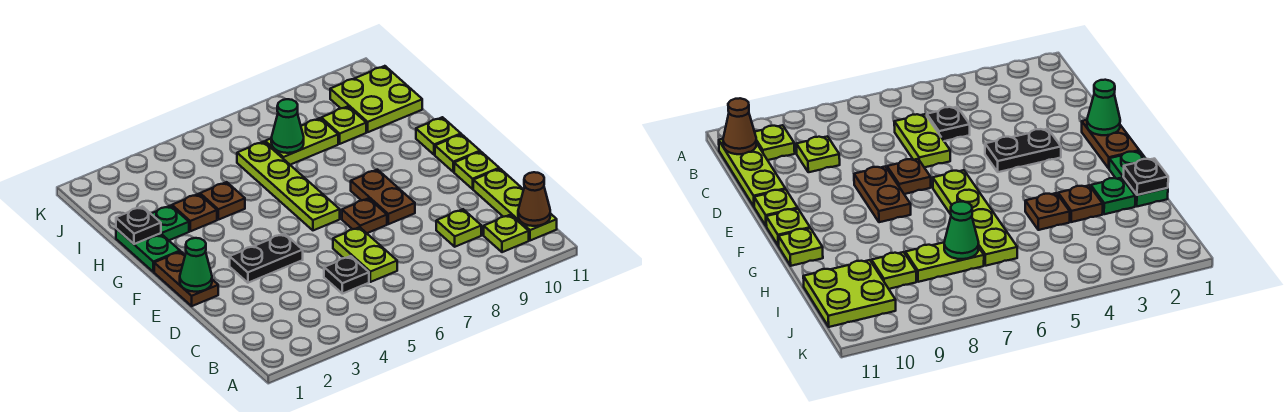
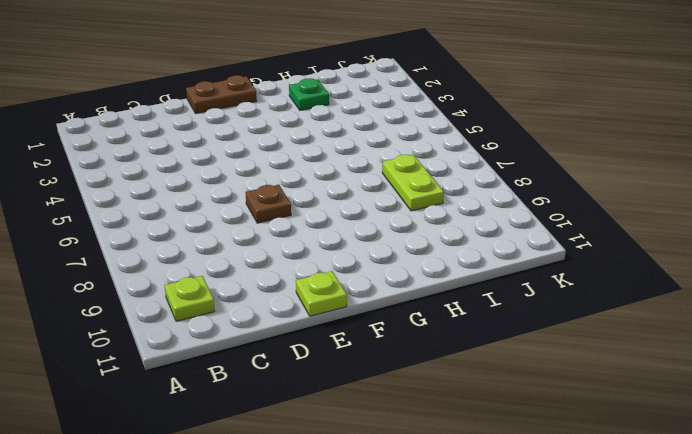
none -> lime 1x3 plate [473,169,557,241]
none -> black 1x1 plate [324,256,369,294]
none -> lime 1x2 plate [333,227,397,282]

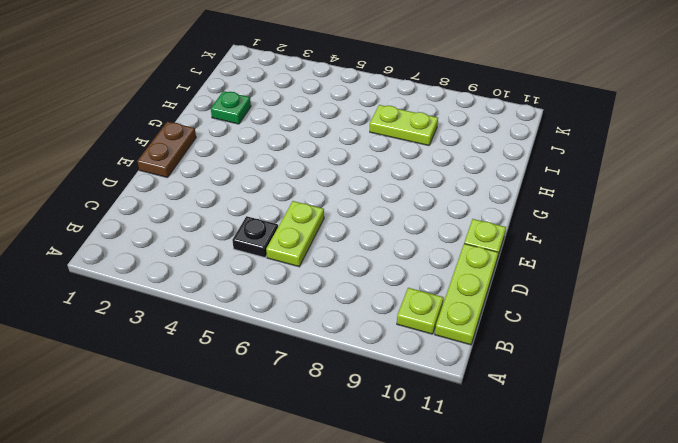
none -> lime 1x1 plate [436,209,481,247]
none -> black 1x2 plate [230,233,303,283]
none -> brown 1x1 plate [342,198,387,233]

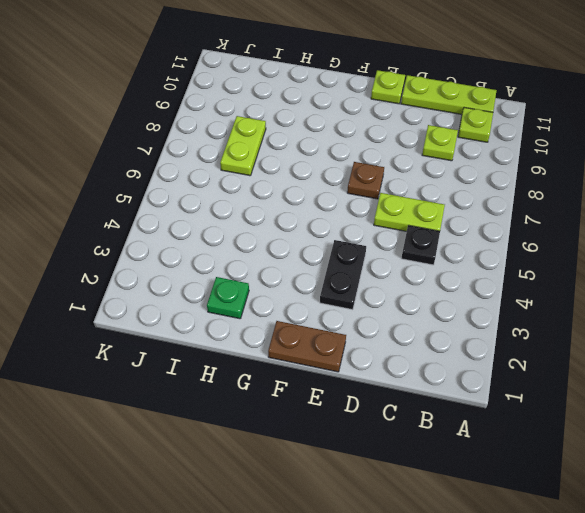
none -> brown 1x2 plate [351,170,415,224]
none -> lime 1x4 plate [237,142,340,230]
none -> lime 1x1 plate [435,134,480,172]

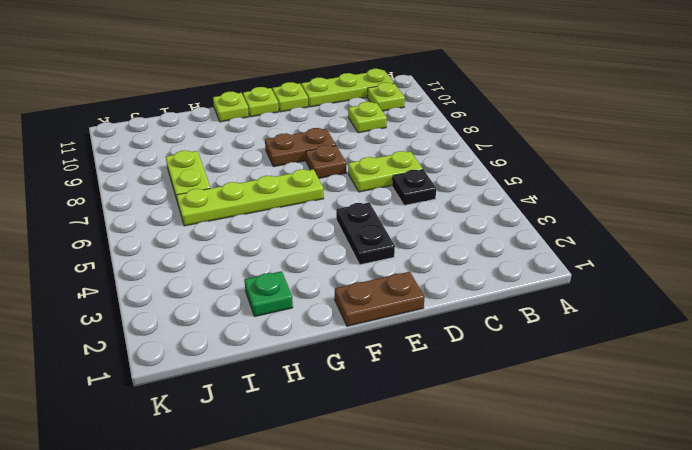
none -> green 1x2 plate [116,229,180,272]
none -> brown 1x1 plate [172,194,217,231]
none -> brown 1x1 plate [200,182,245,220]

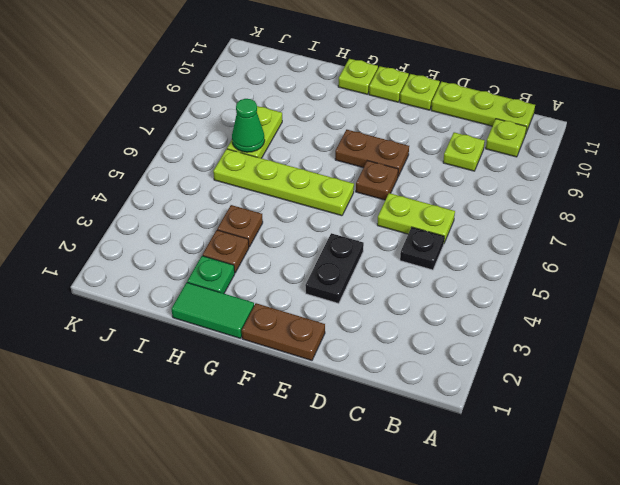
green 1x2 tile [172,282,254,338] -> green 1x2 plate [116,229,180,272]
none -> lime 1x1 plate [321,107,366,144]
none -> lime 2x2 plate [330,66,422,132]
none -> brown 1x1 cone [518,172,550,226]

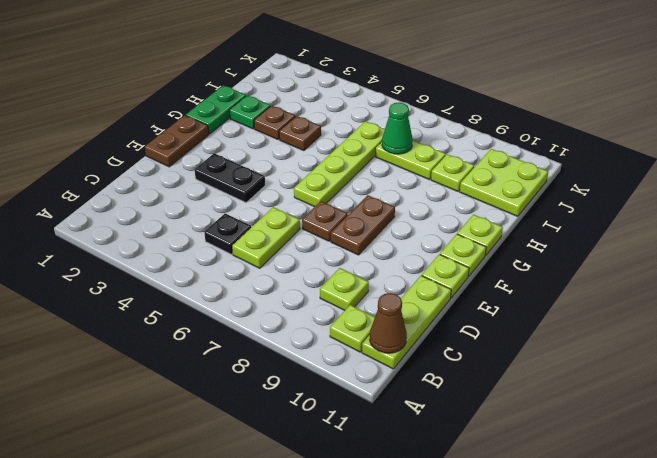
none -> green 1x1 cone [180,238,212,292]
none -> black 1x1 plate [116,206,161,244]

